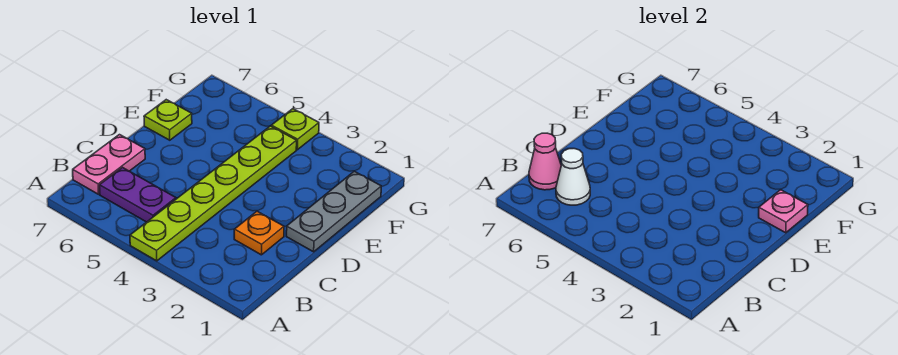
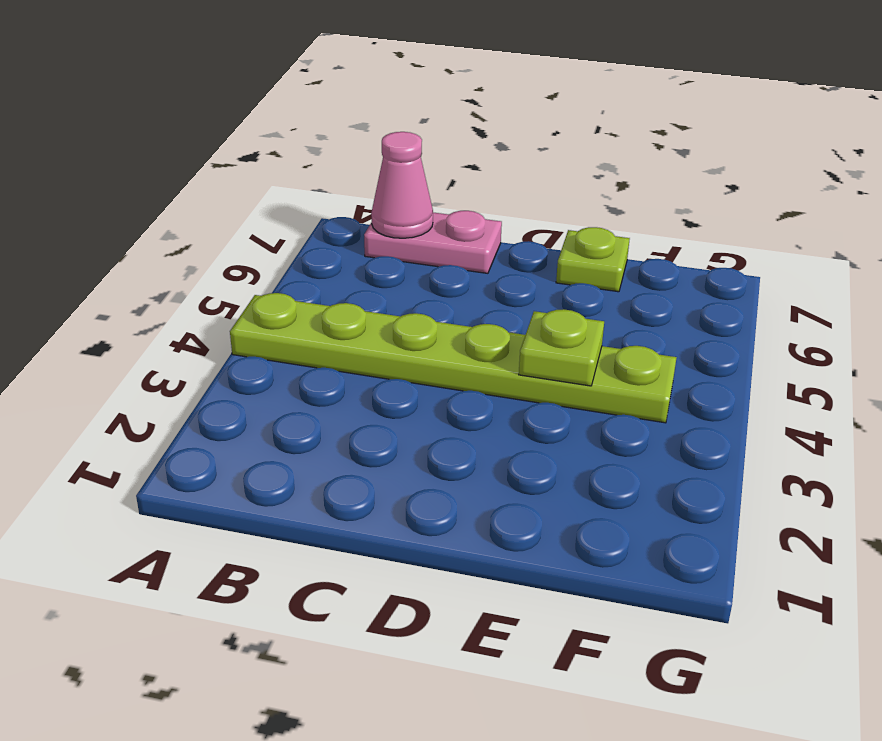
lime 1x1 plate [519,309,604,386] -> lime 1x1 plate moved to [271,109,319,150]
none -> purple 1x2 plate [100,168,176,222]
none -> orange 1x1 plate [234,211,284,255]

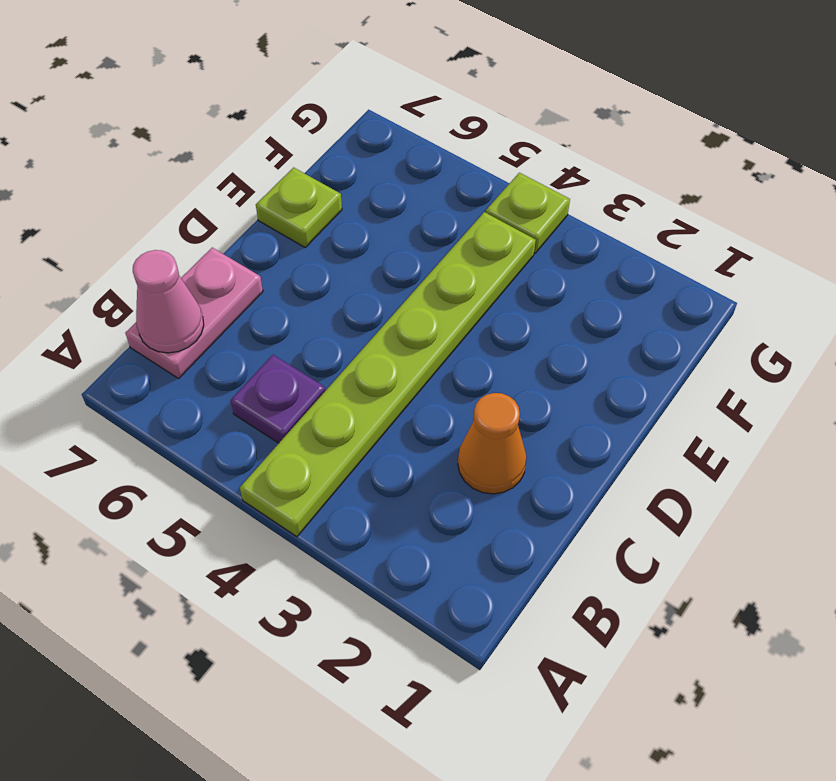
purple 1x1 plate [231,355,325,443] -> purple 1x2 plate [100,168,176,222]
orange 1x1 cone [458,393,527,494] -> orange 1x1 plate [234,211,284,255]
none -> grey 1x3 plate [286,171,381,252]
none -> white 1x1 cone [556,149,590,205]

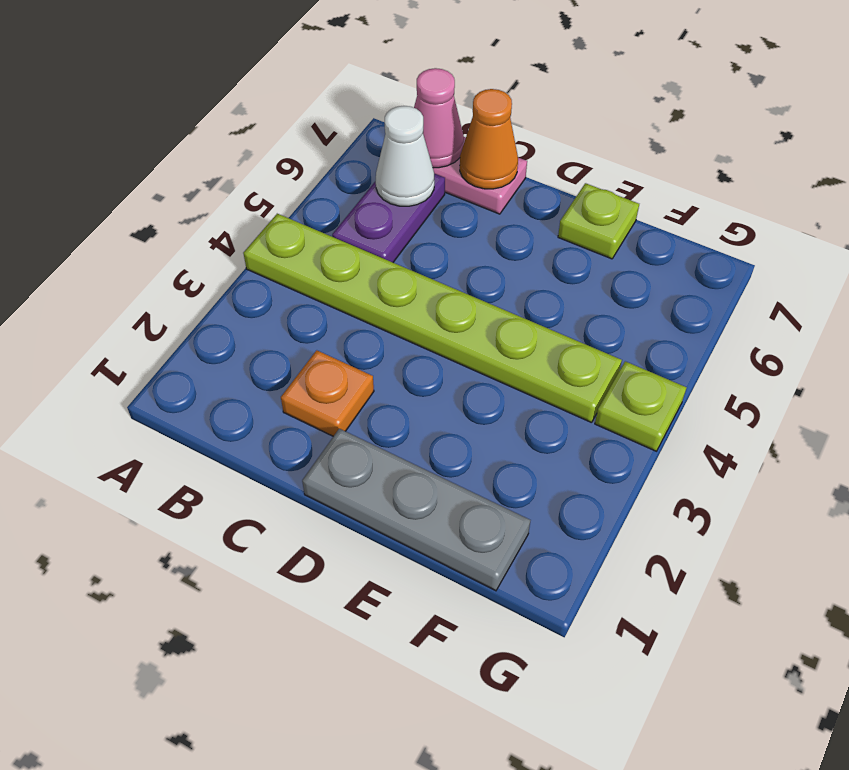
orange 1x1 cone [460,89,518,189] -> none
none -> pink 1x1 plate [759,190,808,233]

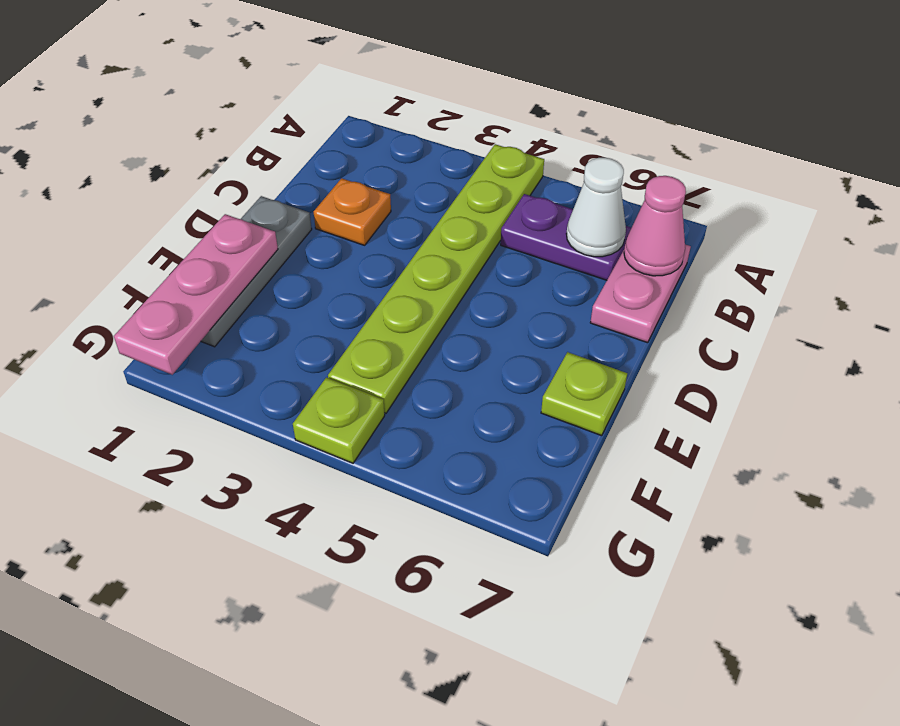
pink 1x3 plate [114,214,278,375] -> pink 1x1 plate [759,190,808,233]

